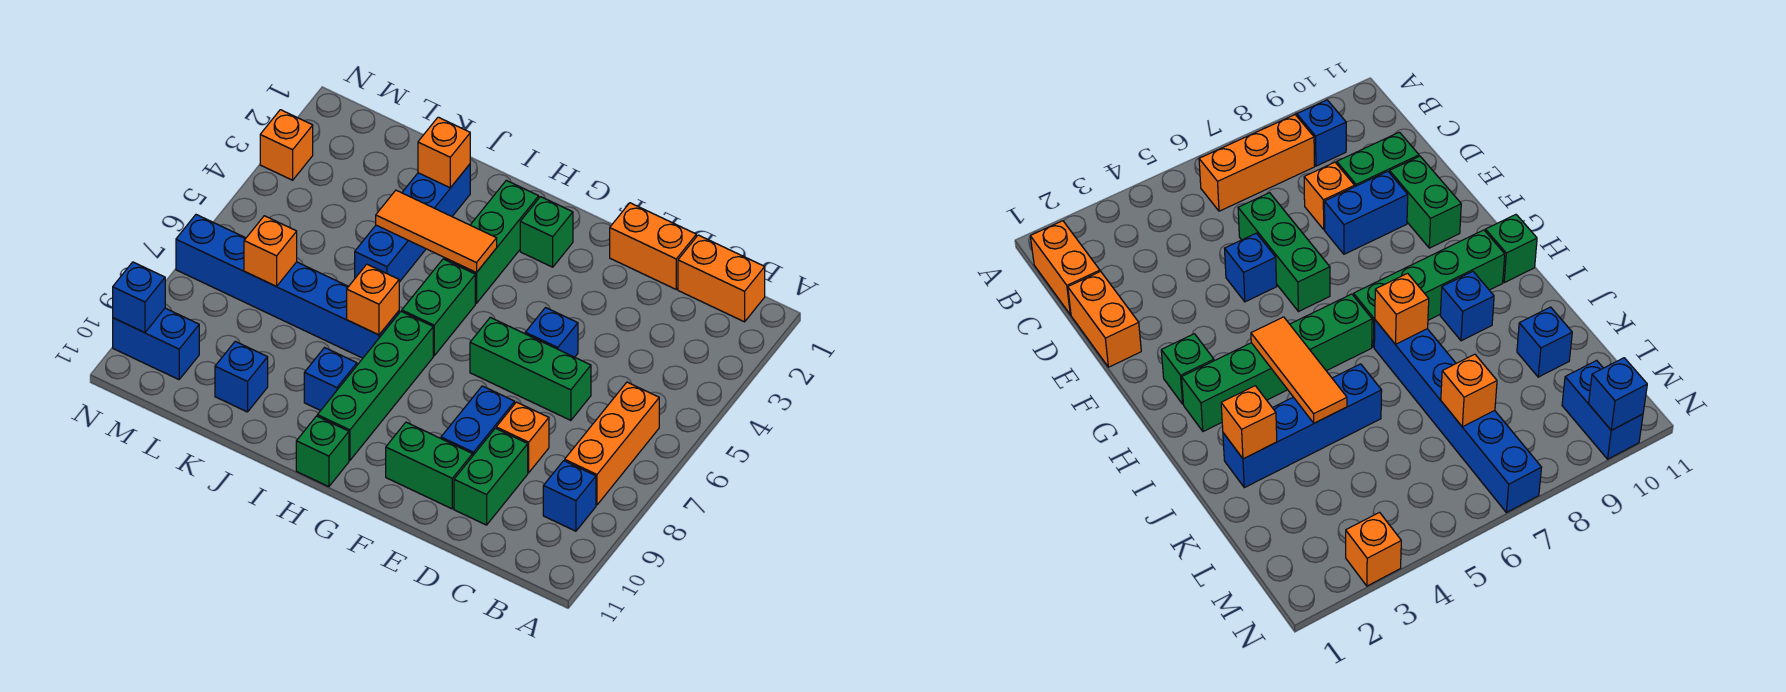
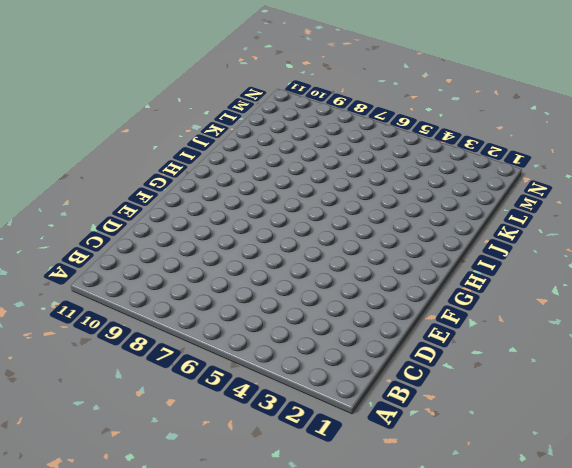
none -> orange 1x2 brick [678,235,765,322]
none -> orange 1x3 brick [565,382,659,505]
none -> blue 1x1 brick [543,461,596,531]

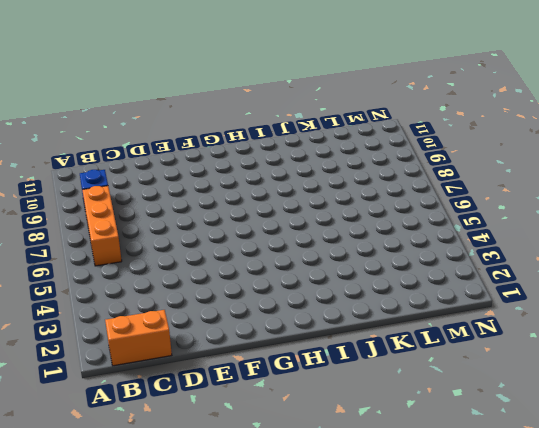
none -> orange 1x2 brick [610,203,696,289]
none -> green 1x3 brick [470,317,591,420]
none -> orange 1x1 brick [496,402,549,473]

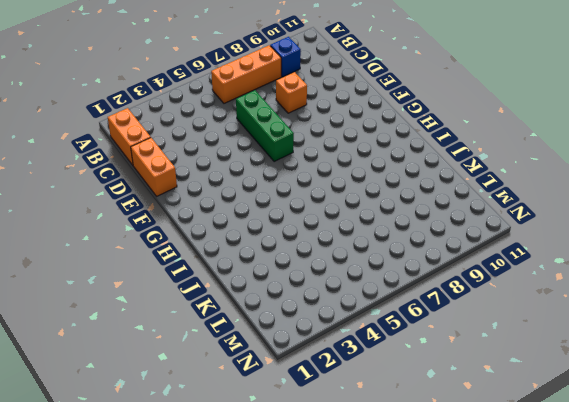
none -> green 1x2 brick [454,428,528,525]
none -> blue 1x1 brick [525,308,578,357]
none -> blue 1x2 brick [441,386,515,455]

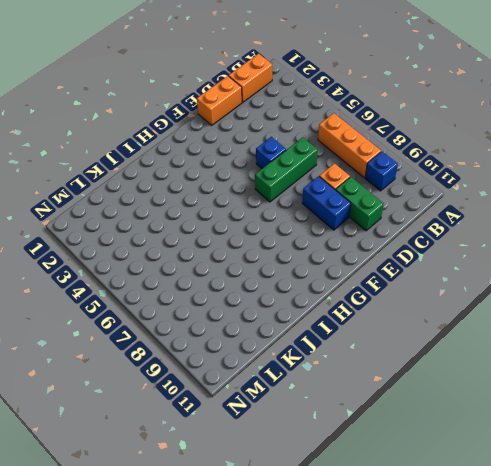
none -> green 1x2 brick [386,422,473,509]
none -> green 1x1 brick [520,197,573,267]
none -> green 1x3 brick [444,180,539,303]

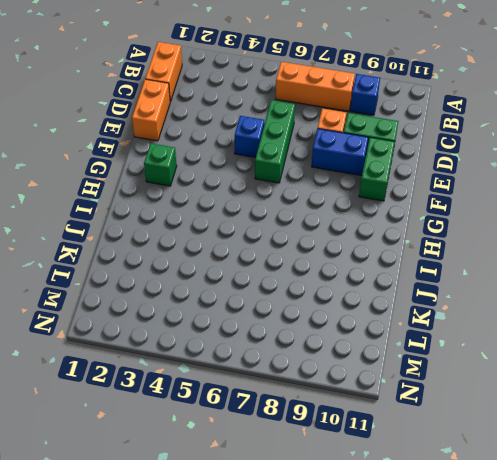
none -> green 1x3 brick [444,180,539,303]
none -> green 1x2 brick [402,259,475,356]
none -> green 1x4 brick [317,311,433,460]

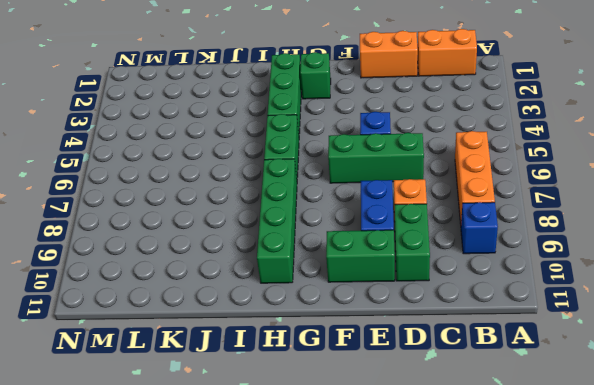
none -> green 1x1 brick [296,416,349,487]
none -> blue 1x6 brick [176,215,399,358]
none -> blue 1x1 brick [304,348,357,411]

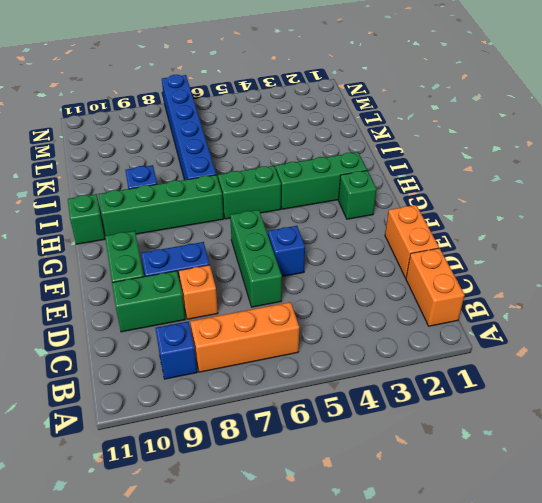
none -> blue 1x4 brick [355,164,470,282]
none -> blue 1x1 brick [215,341,268,412]
none -> blue 1x2 brick [113,308,199,379]

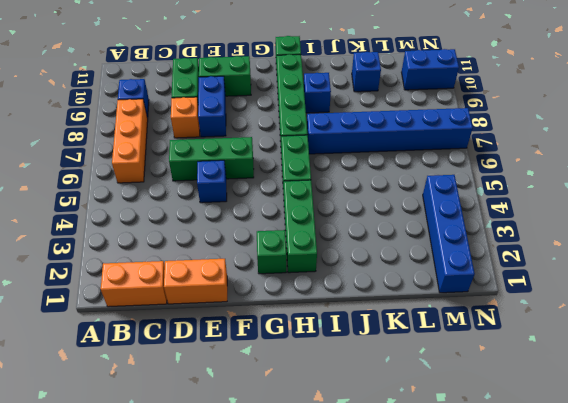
blue 1x4 brick [423,175,475,293] -> blue 1x4 brick moved to [355,164,470,282]
none -> orange 1x1 brick [260,110,313,180]
none -> orange 1x3 tile [376,190,497,273]
none -> orange 1x1 brick [347,264,399,335]

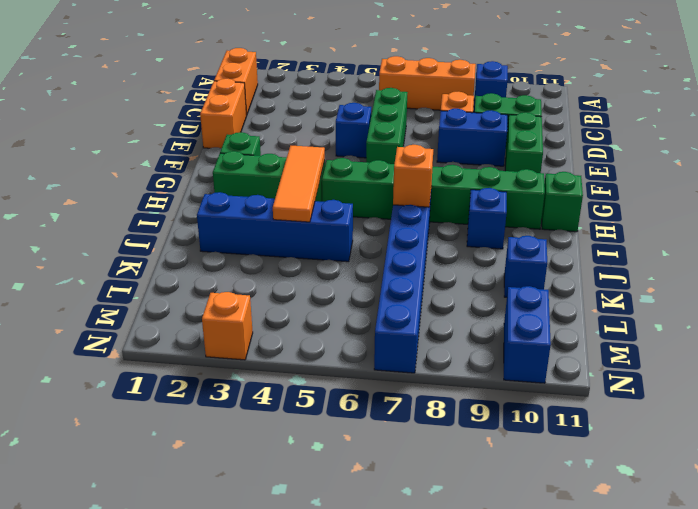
none -> orange 1x1 brick [418,117,470,188]
none -> orange 1x1 brick [244,216,297,286]
none -> blue 1x1 brick [113,262,165,333]

